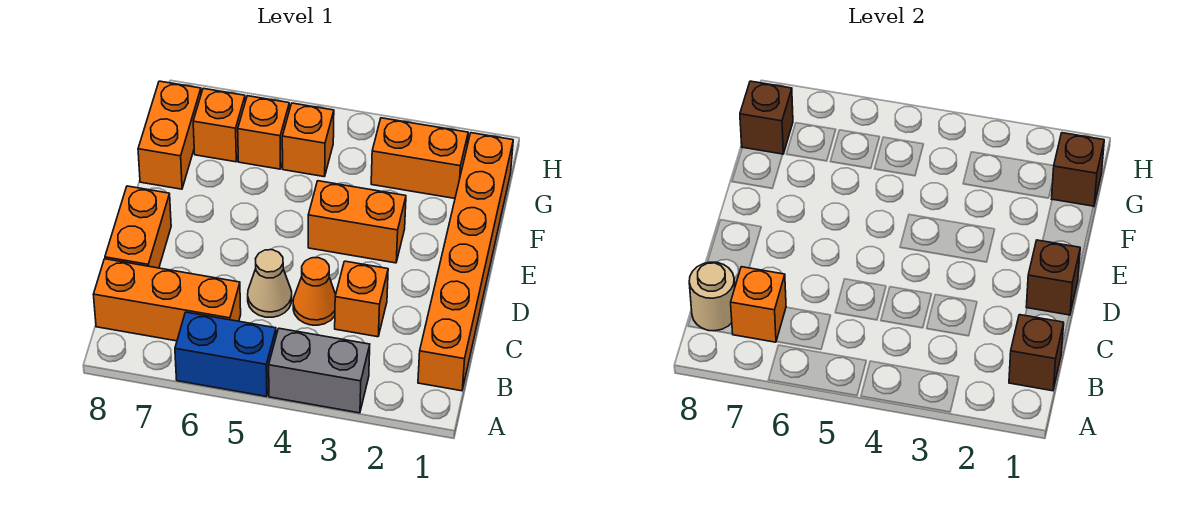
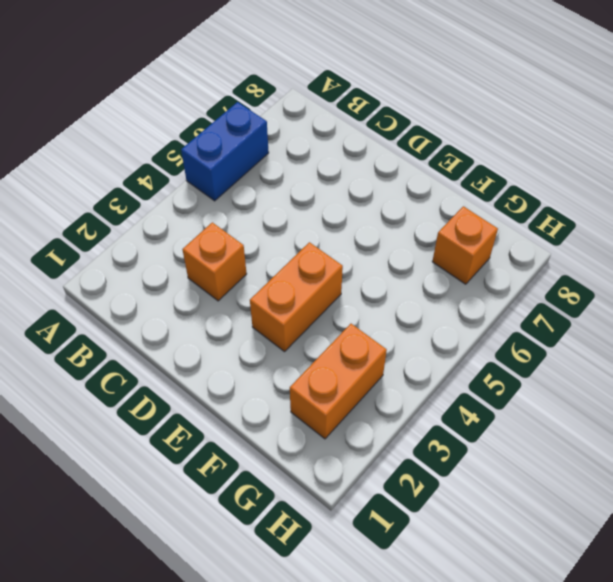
none -> grey 1x2 brick [269,328,370,413]
none -> orange 1x6 brick [418,133,513,391]
none -> orange 1x3 brick [93,259,241,341]

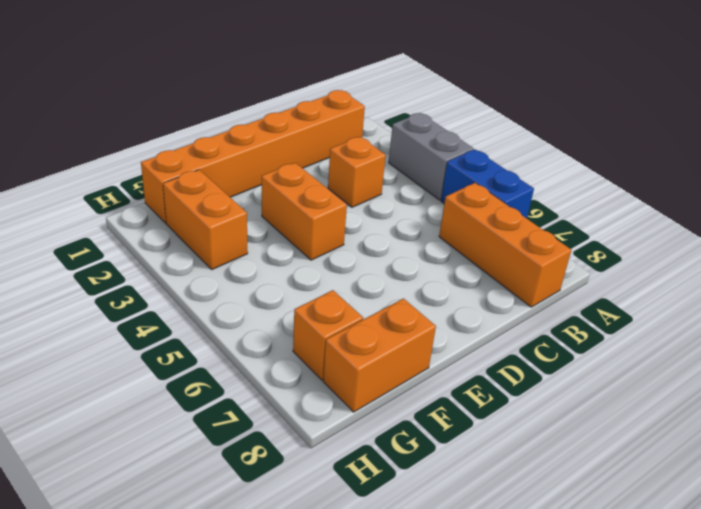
none -> orange 1x1 cone [293,258,336,325]
none -> tan 1x1 cone [248,250,292,317]
none -> orange 1x2 brick [105,186,171,268]

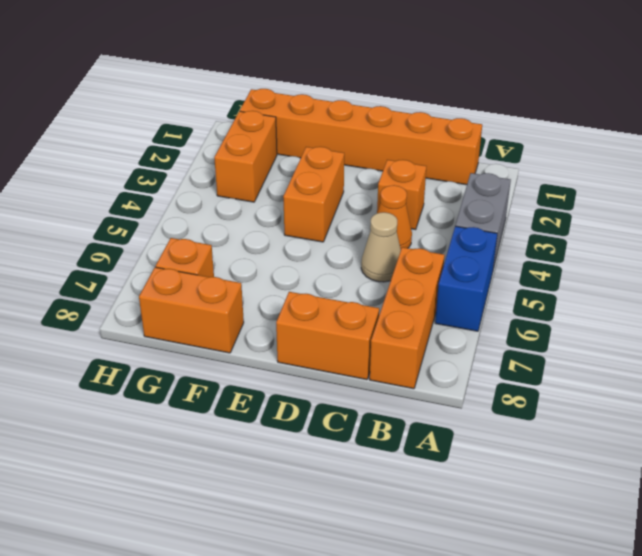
none -> orange 1x1 brick [282,103,334,177]
none -> orange 1x1 brick [238,96,289,169]
none -> brown 1x1 brick [1009,315,1064,391]

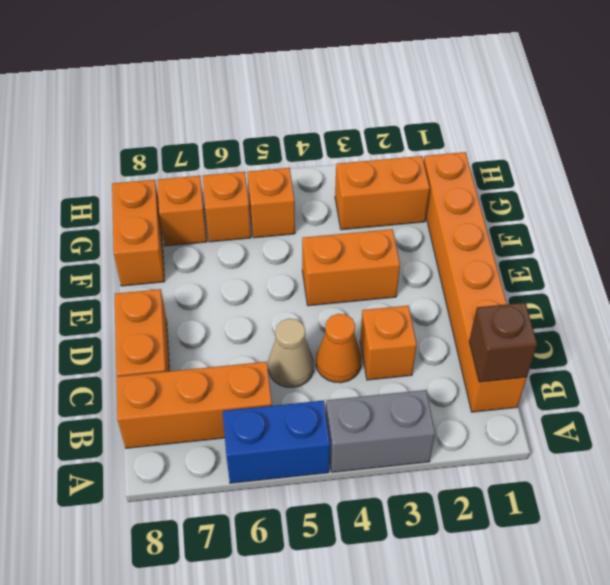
none -> orange 1x1 brick [731,267,786,342]
none -> tan 1x1 round brick [689,262,735,331]
none -> brown 1x1 brick [1026,240,1080,315]

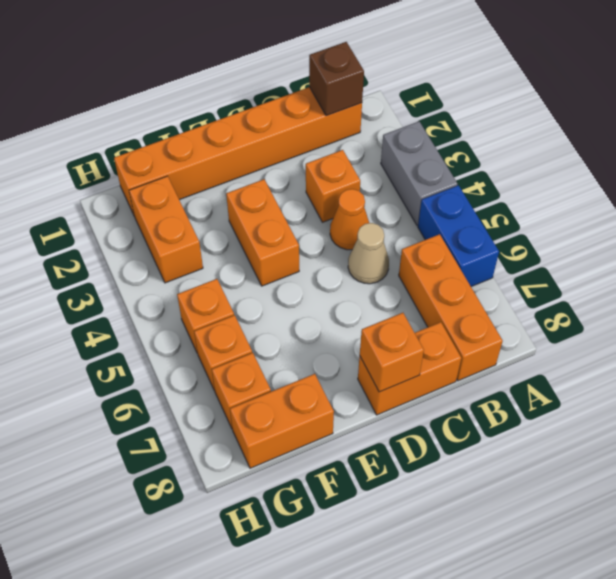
orange 1x1 brick [360,313,424,392] -> orange 1x1 brick moved to [731,267,786,342]
none -> tan 1x1 round brick [689,262,735,331]
none -> brown 1x1 brick [1026,240,1080,315]
none -> brown 1x1 brick [1052,133,1104,207]

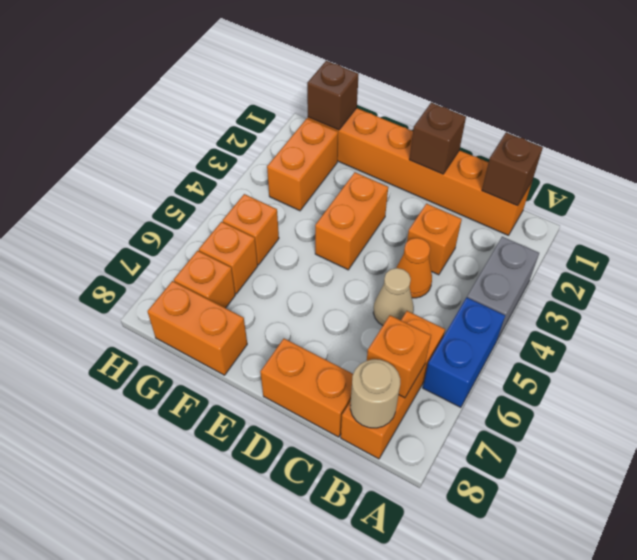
none -> brown 1x1 brick [740,81,793,154]

